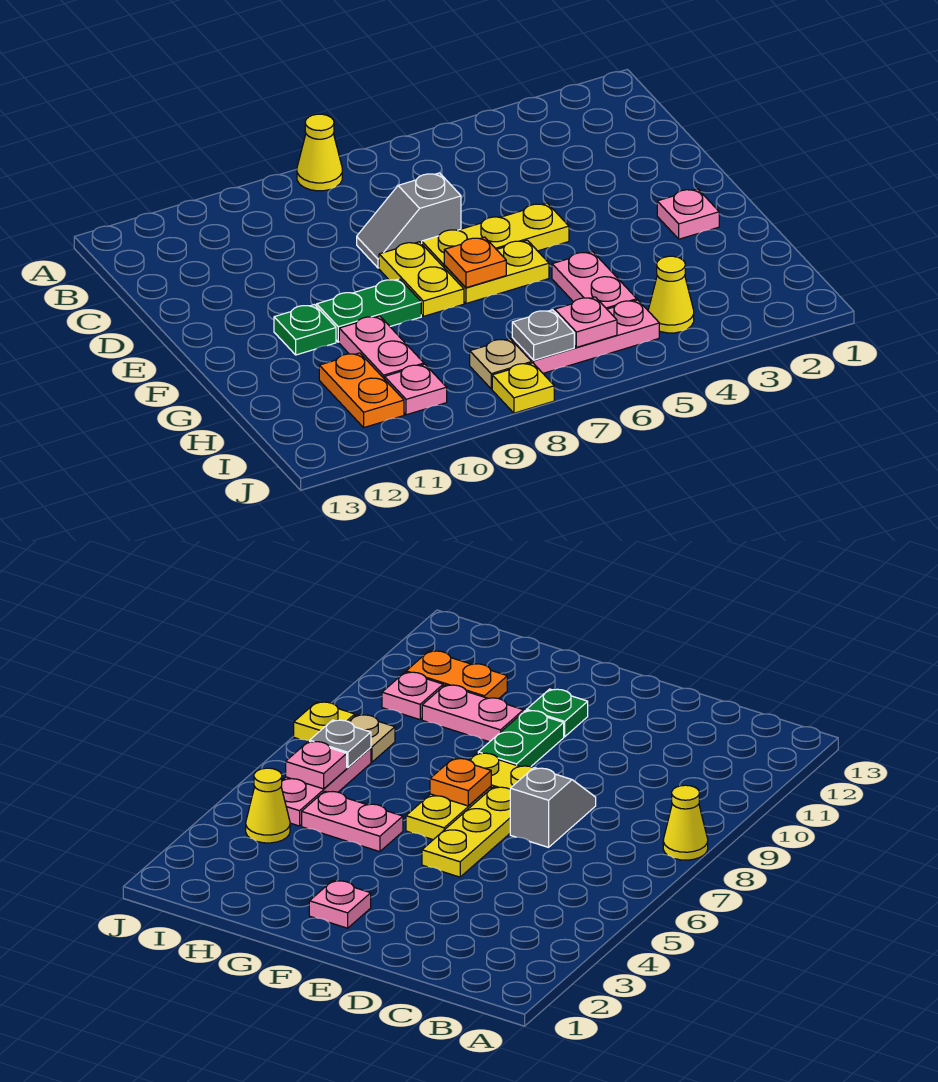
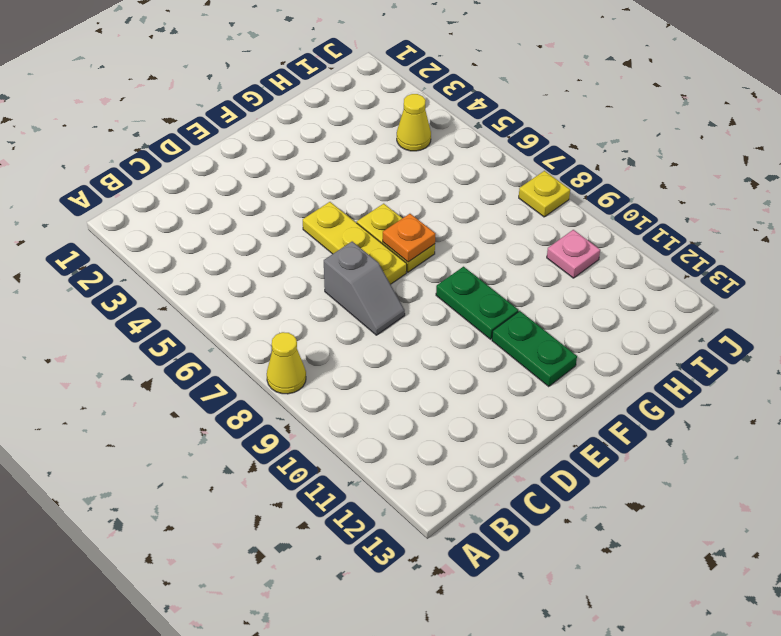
green 1x2 plate [492,311,577,387] -> green 1x1 plate [274,305,336,355]
none -> yellow 1x2 plate [379,242,464,316]
none -> pink 1x1 plate [657,189,719,239]
none -> pink 1x2 plate [552,252,637,309]

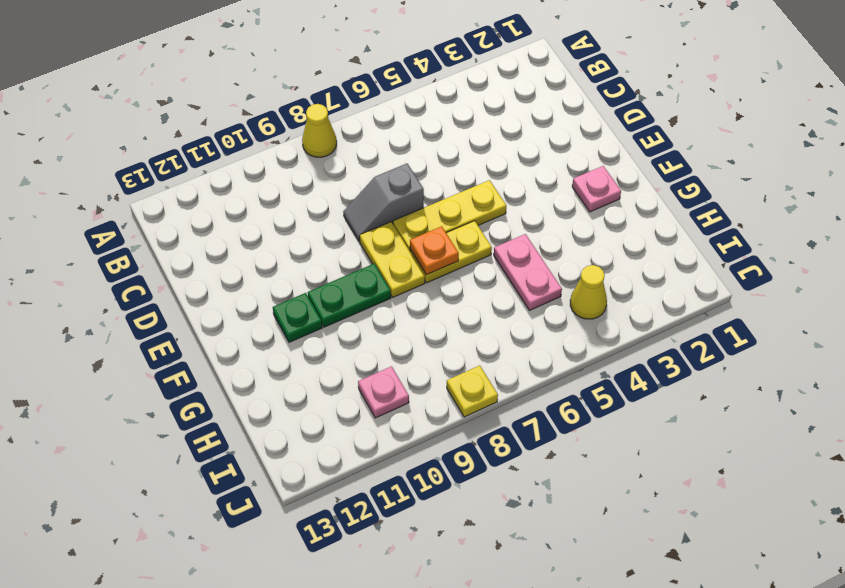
none -> pink 1x2 plate [339,316,424,379]
none -> orange 1x2 plate [319,353,404,427]
none -> pink 1x3 plate [512,300,659,373]

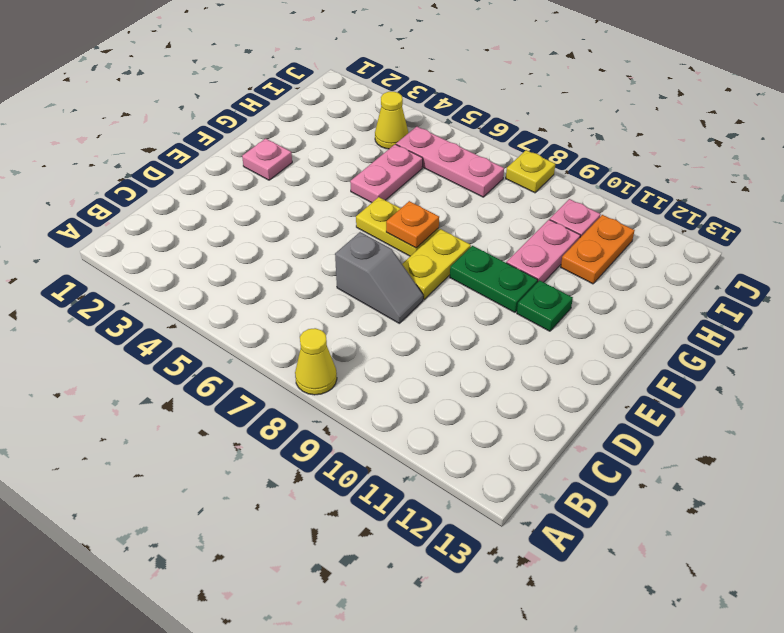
none -> yellow 1x3 plate [422,203,569,267]
none -> tan 1x1 plate [470,339,532,389]
none -> pink 1x1 plate [555,297,617,347]

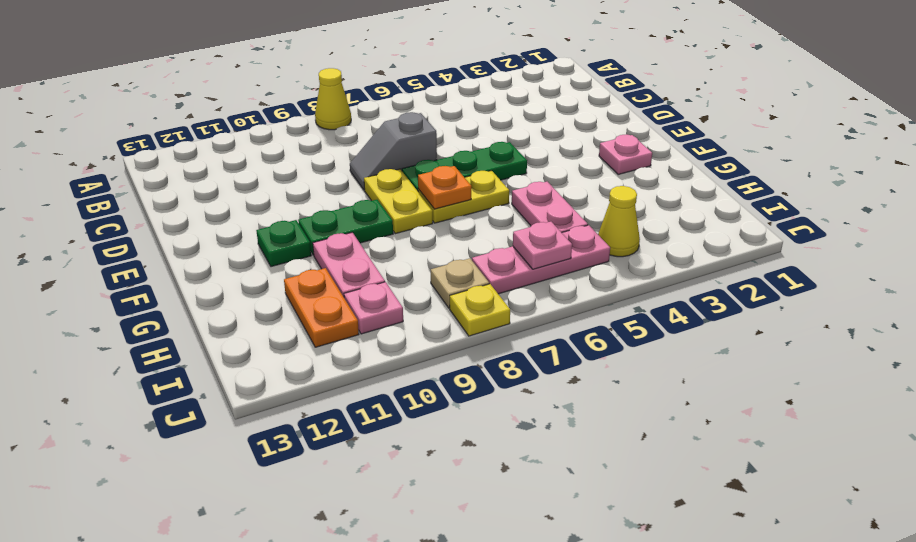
green 1x3 plate [402,142,527,191] -> yellow 1x3 plate [422,203,569,267]
none -> grey 1x1 plate [512,310,574,360]

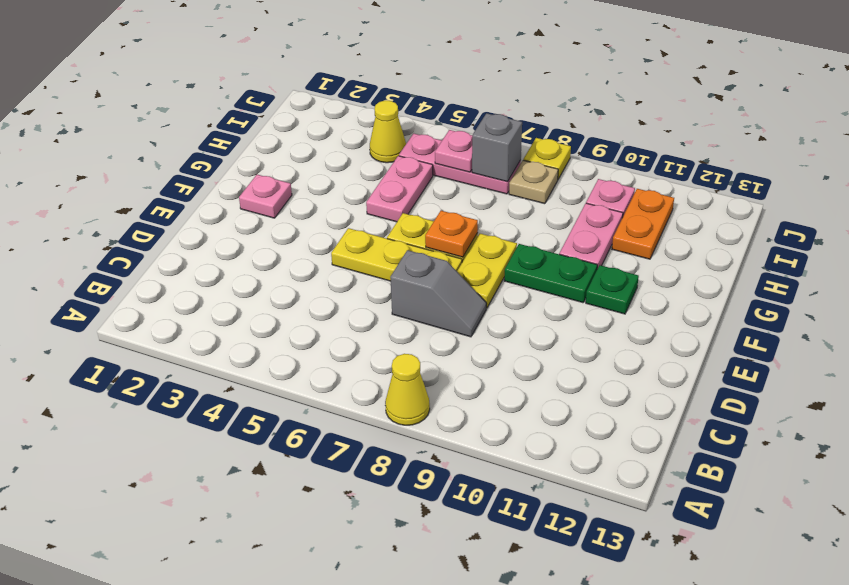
grey 1x1 brick [472,113,522,182] -> grey 1x1 plate [512,310,574,360]

